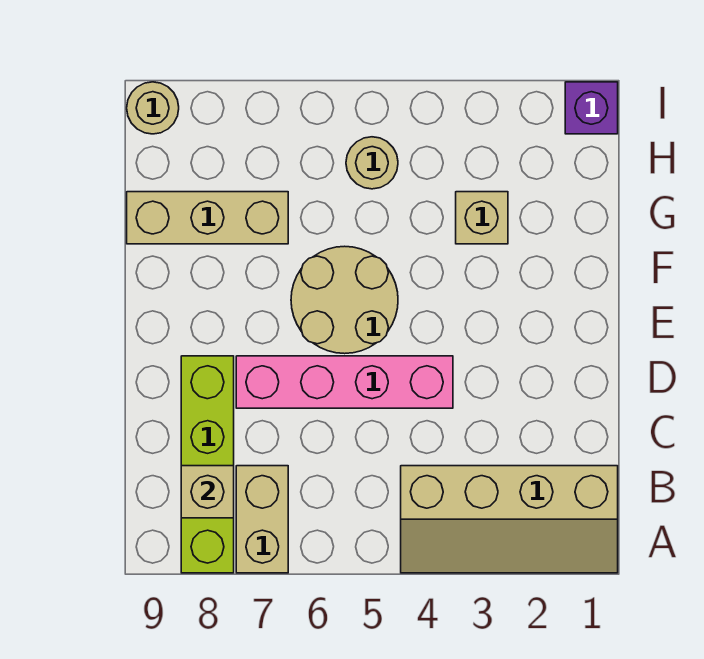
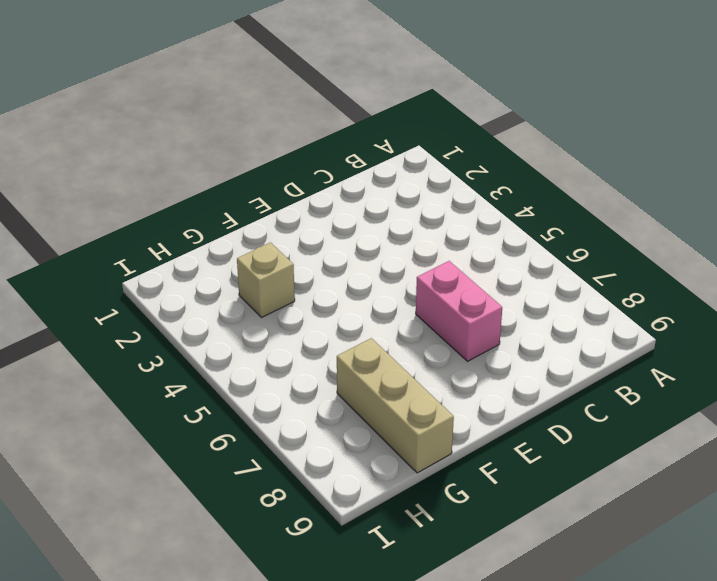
pink 1x2 brick [416,261,502,361] -> pink 1x4 brick [236,356,453,408]
none -> tan 2x4 slope [401,466,618,573]
none -> tan 1x2 brick [236,466,288,573]

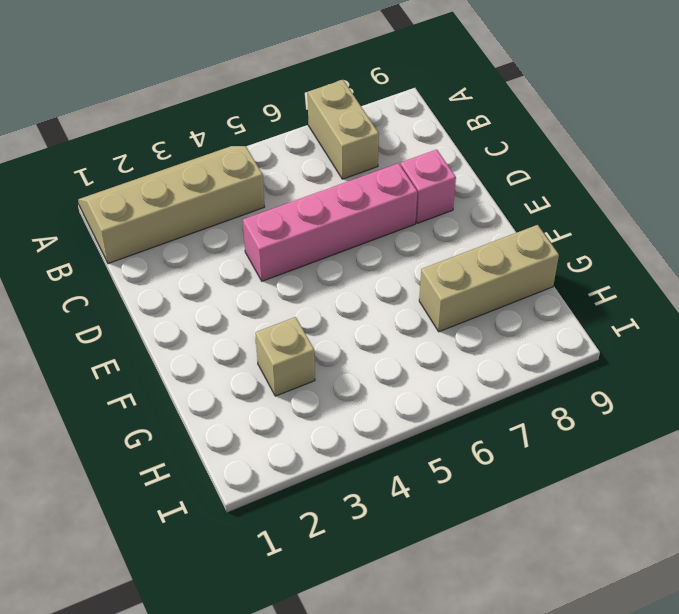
pink 1x1 brick [400,150,456,223] -> lime 1x4 brick [181,356,234,573]
none -> tan 2x2 round brick [291,246,398,354]
none -> tan 1x1 round brick [346,137,398,189]

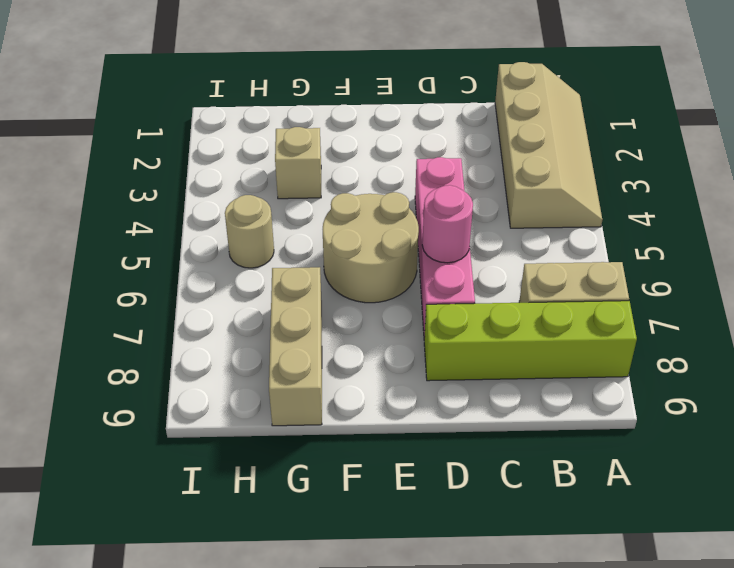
pink 1x1 round brick [422,185,473,263] -> none
none -> purple 1x1 brick [565,82,618,134]
none -> tan 1x1 round brick [127,82,179,134]

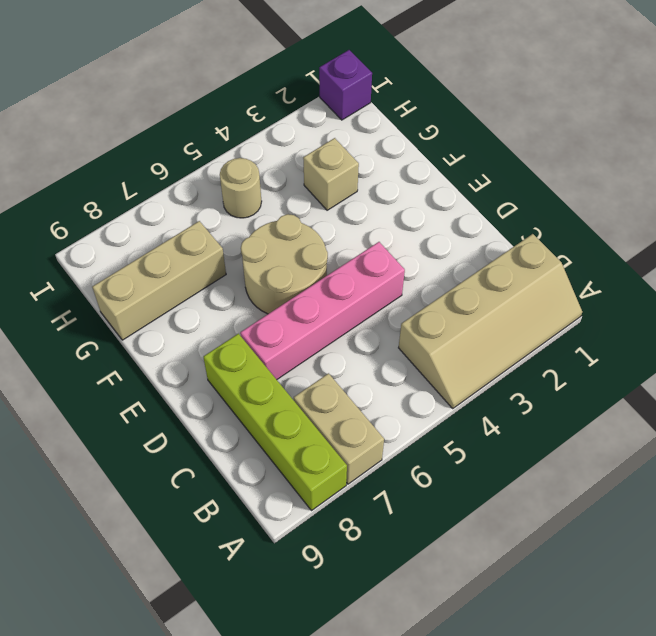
none -> tan 1x1 round brick [127,82,179,134]
none -> tan 1x1 brick [181,466,234,518]

